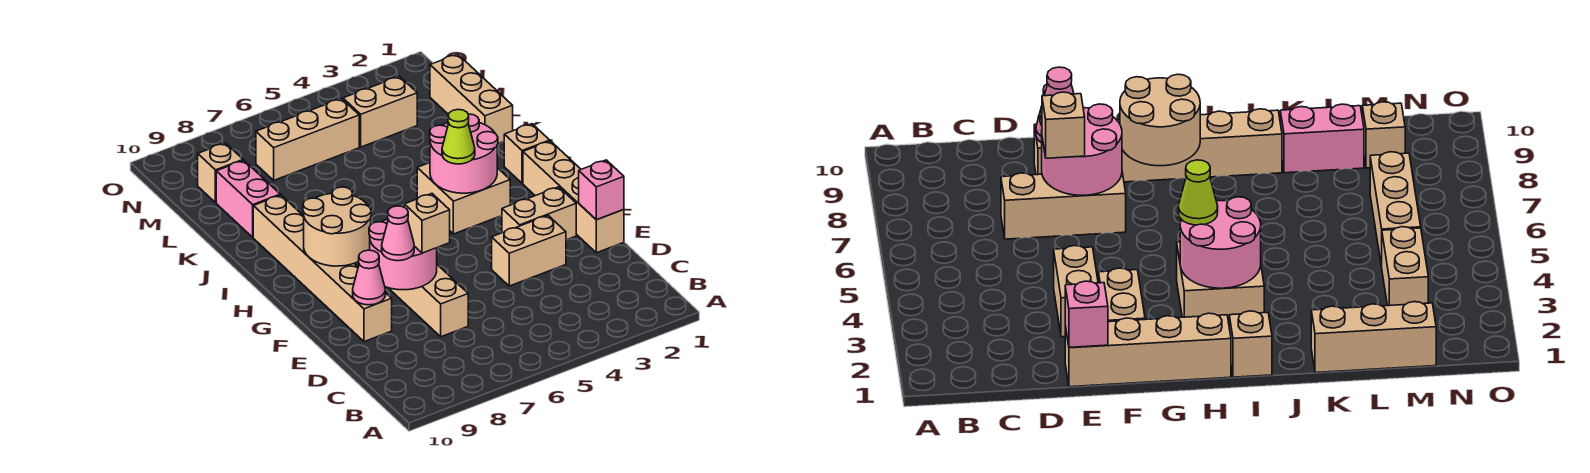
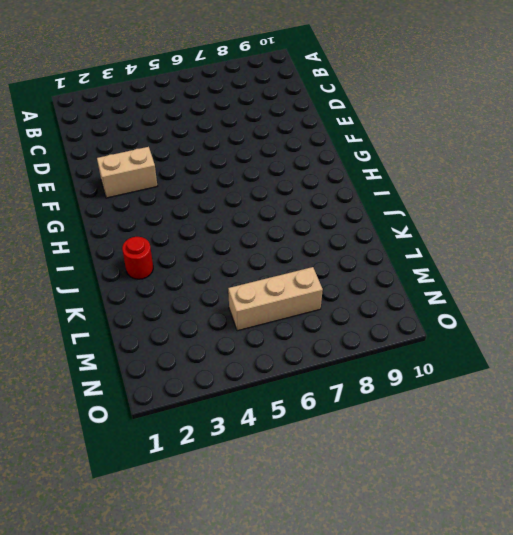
red 1x1 round brick [122,237,153,279] -> none
none -> tan 1x3 brick [389,265,468,337]
none -> tan 1x4 brick [523,141,624,253]
none -> tan 1x2 brick [492,215,566,286]

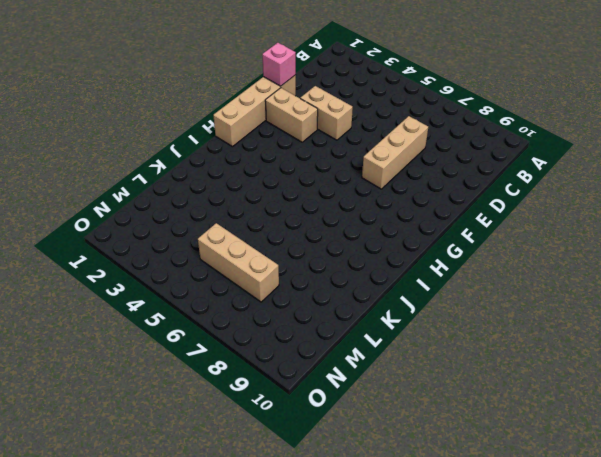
none -> tan 1x6 brick [253,195,392,342]
none -> tan 2x2 brick [417,163,510,234]
none -> tan 1x1 brick [504,124,550,183]

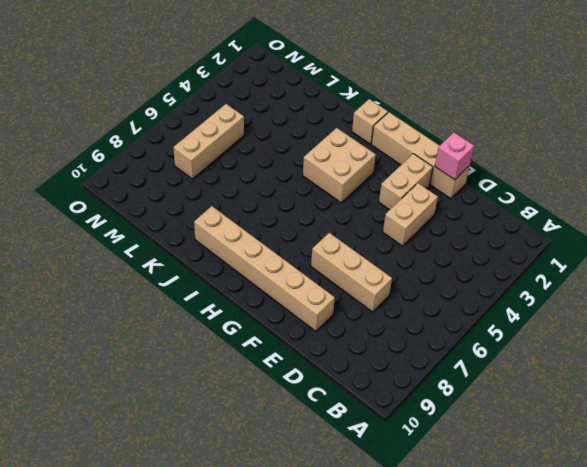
none -> tan 1x3 brick [430,54,513,144]
none -> pink 1x2 brick [216,160,280,237]
none -> tan 1x2 brick [343,76,417,147]

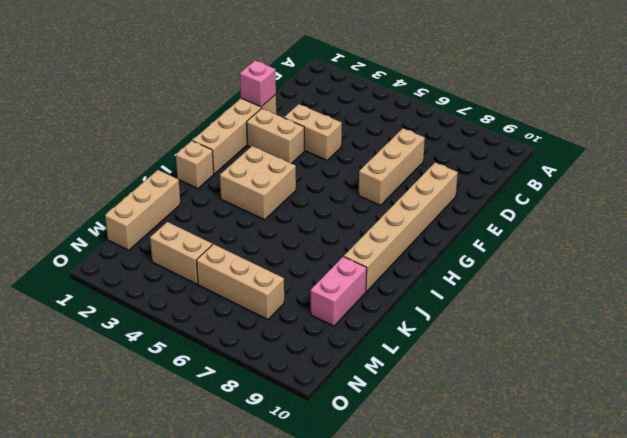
none -> tan 1x1 brick [198,143,243,203]
none -> pink 2x2 round brick [369,219,437,290]
none -> pink 1x1 cone [353,250,385,305]

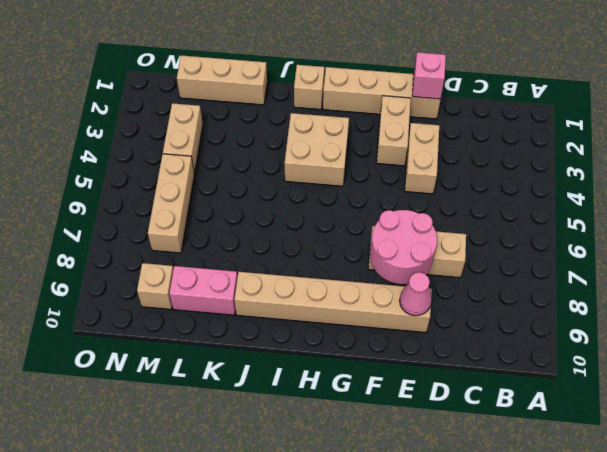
none -> tan 2x2 round brick [303,187,371,266]
none -> pink 2x2 round brick [430,114,498,193]
none -> tan 1x1 brick [404,194,450,253]

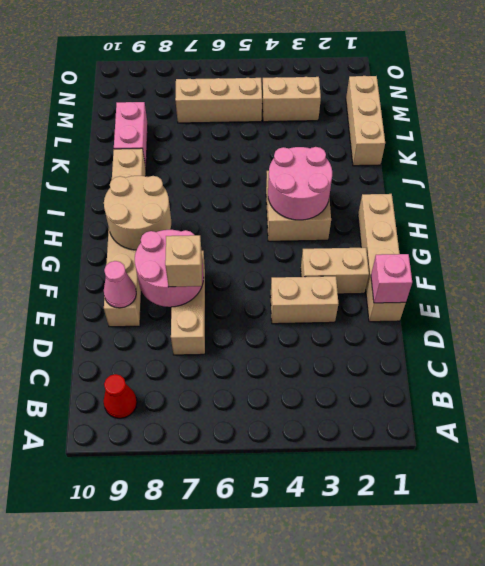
red 1x1 cone [104,374,137,418] -> none
none -> tan 1x1 brick [504,124,550,183]
none -> tan 1x1 brick [198,143,243,203]
none -> pink 1x1 cone [382,206,414,261]

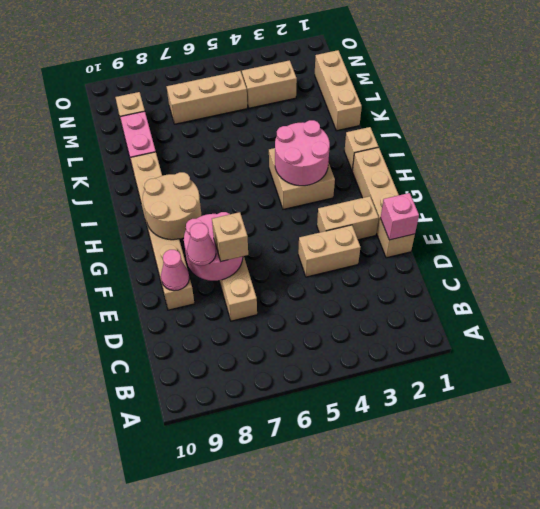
none -> lime 1x1 cone [442,110,475,164]

